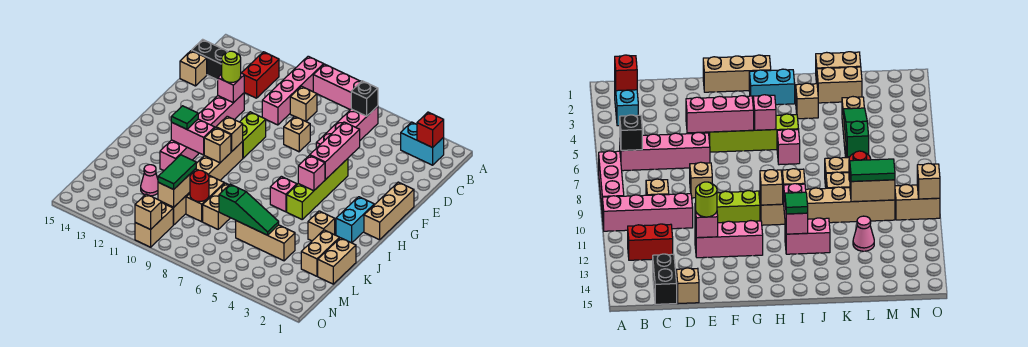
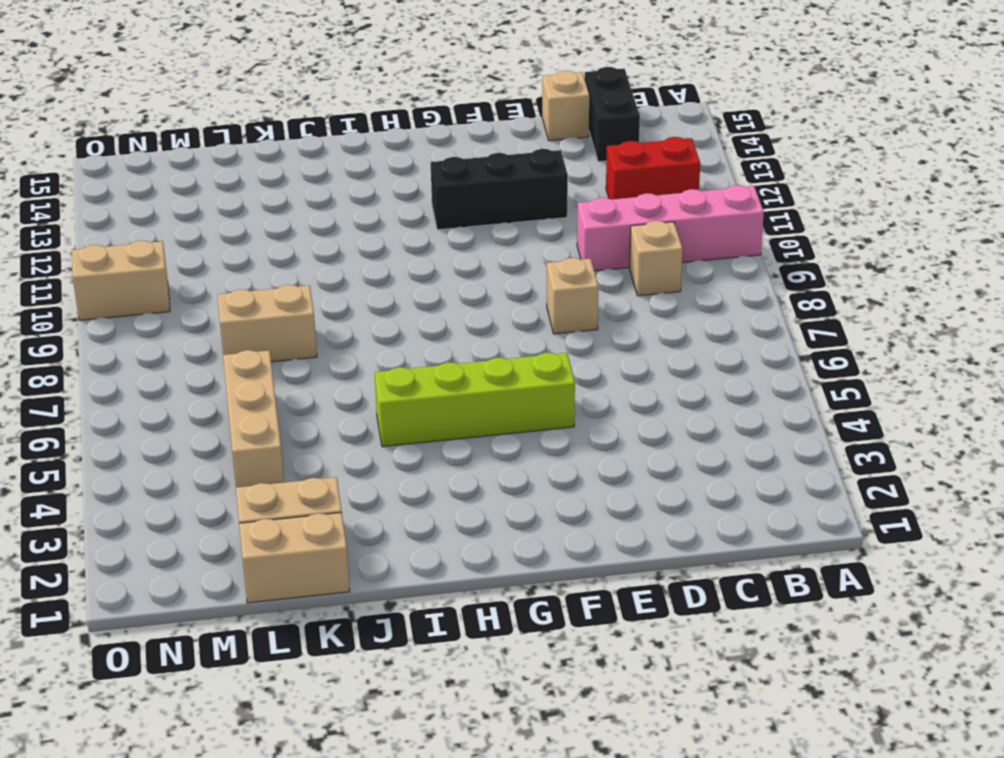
black 1x3 brick [431,149,568,230] -> pink 1x3 brick [198,93,244,127]
none -> pink 1x3 brick [313,64,361,110]
none -> cyan 1x2 brick [401,122,444,165]
none -> pink 1x4 brick [316,106,378,148]
none -> tan 1x3 brick [364,182,414,240]

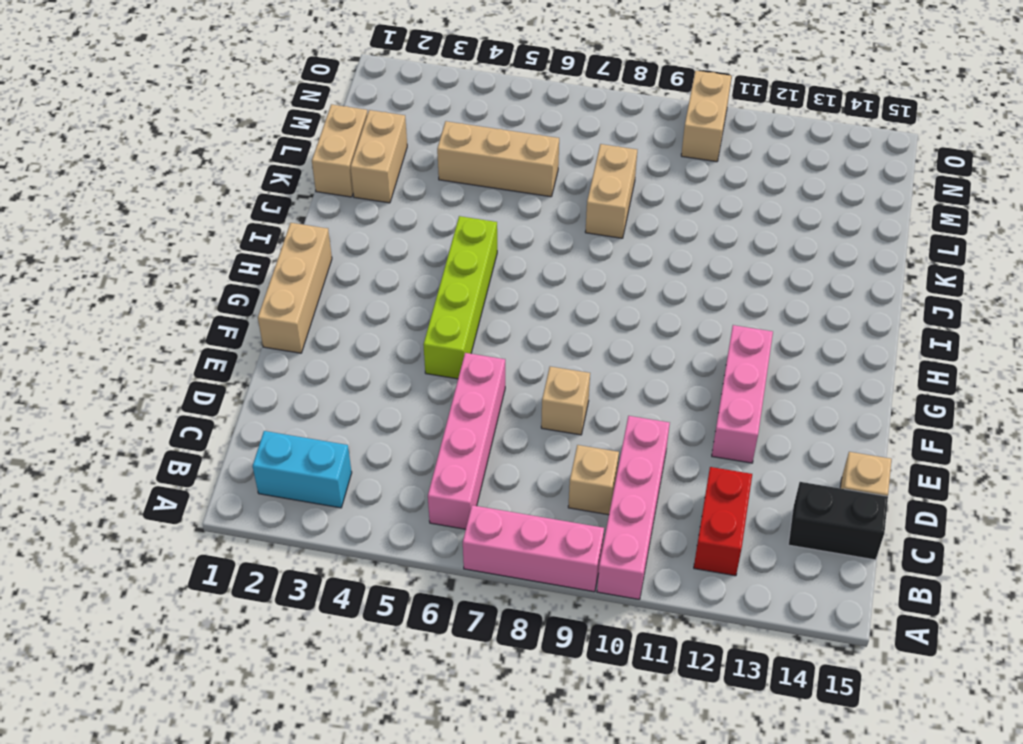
none -> lime 1x2 brick [240,112,266,158]
none -> cyan 1x2 brick [336,197,374,243]
none -> tan 1x6 brick [162,142,243,225]
none -> pink 1x1 brick [270,176,297,212]

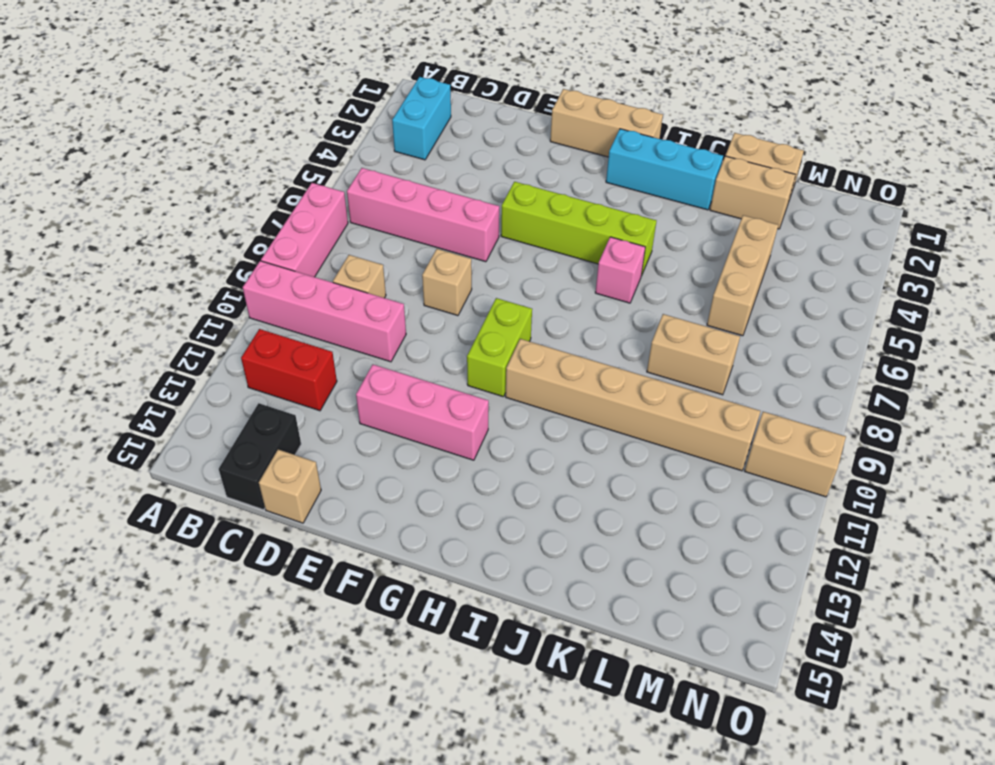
lime 1x2 brick [467,298,532,397] -> lime 1x2 brick turned to [240,112,266,158]
cyan 1x3 brick [606,129,723,210] -> cyan 1x2 brick [336,197,374,243]
none -> pink 1x2 brick [160,140,198,170]
none -> tan 1x1 brick [308,211,335,241]
none -> tan 1x2 brick [186,175,224,222]
none -> pink 1x1 cone [141,165,158,196]

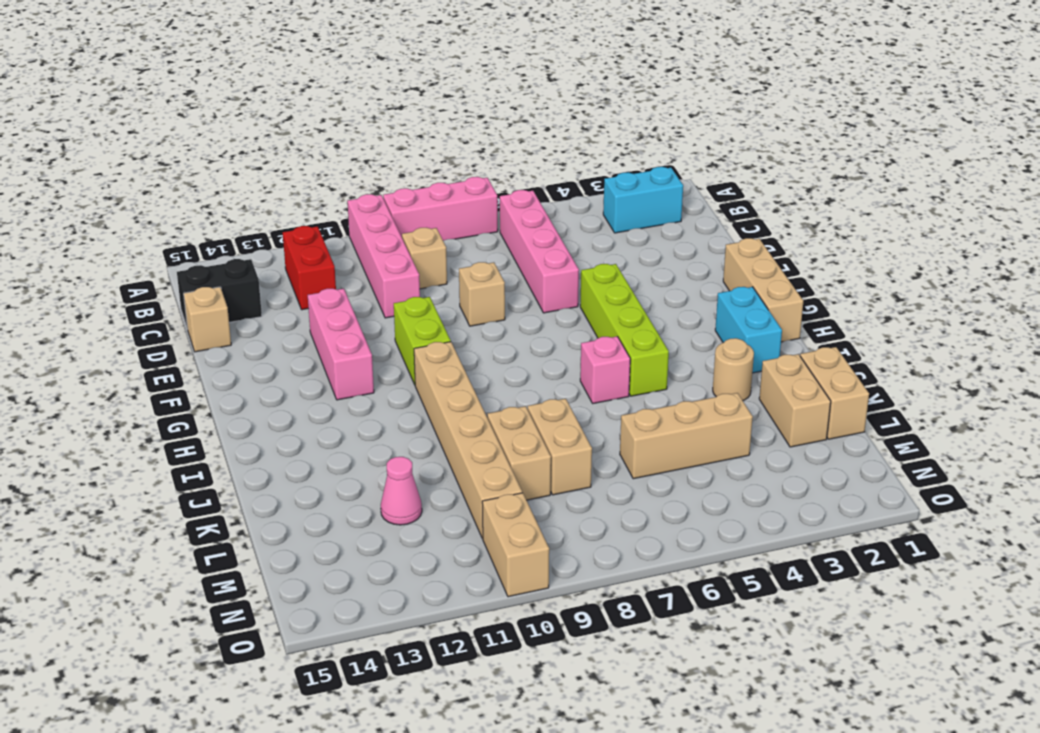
tan 1x1 round brick [713,338,754,401] -> tan 1x1 brick [308,211,335,241]
none -> pink 1x2 brick [160,140,198,170]
none -> red 1x1 brick [417,112,444,148]
none -> black 1x1 brick [351,81,378,116]
none -> pink 1x3 brick [310,122,360,180]

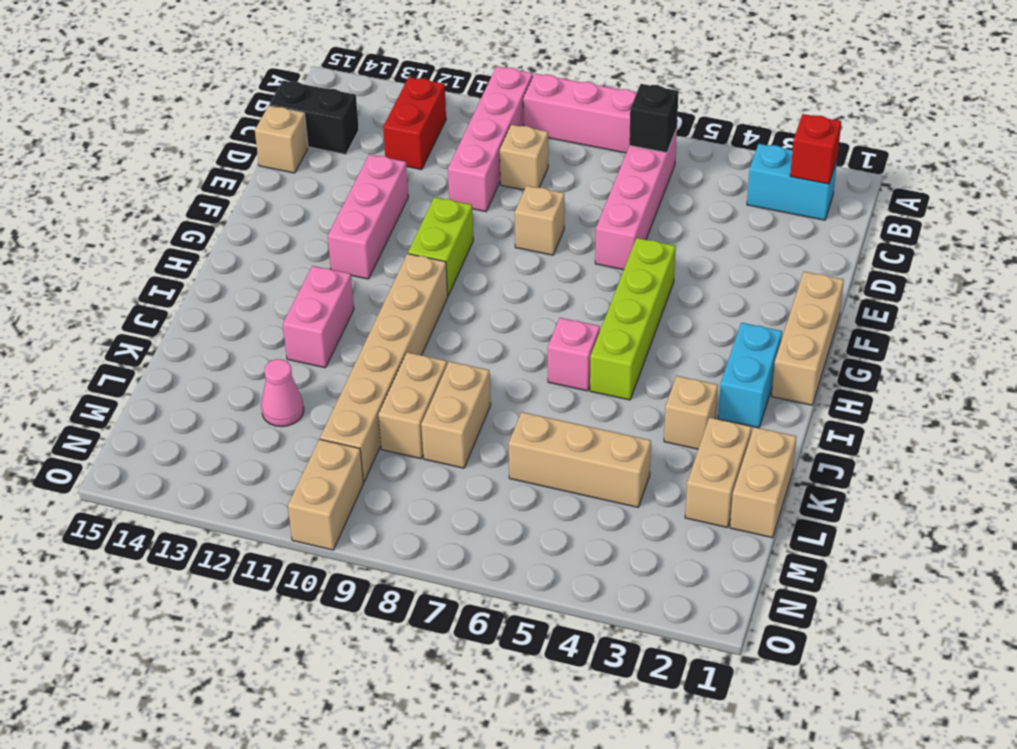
none -> pink 1x3 brick [310,122,360,180]
none -> pink 1x1 brick [218,73,244,103]
none -> pink 1x1 brick [298,155,325,191]
none -> tan 1x1 brick [216,116,243,152]

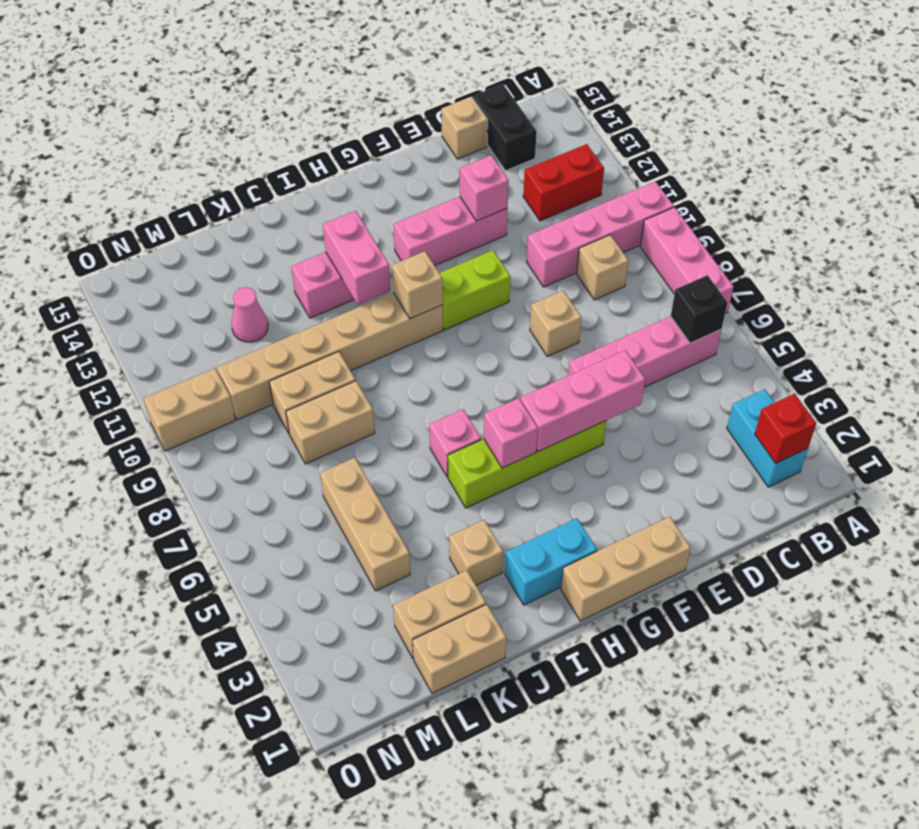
none -> tan 1x1 brick [204,127,231,163]
none -> green 1x3 slope [219,184,279,235]
none -> red 1x1 round brick [190,170,209,202]
none -> tan 1x2 brick [158,169,196,207]

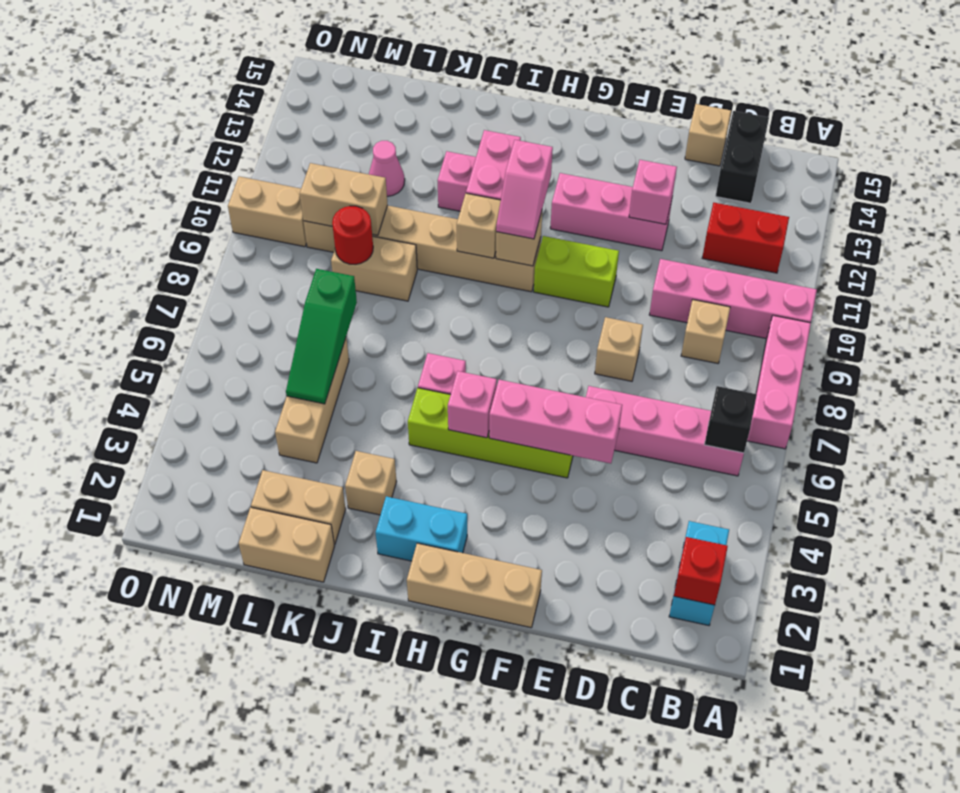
pink 1x2 slope [496,140,553,239] -> none
none -> tan 1x2 brick [203,183,230,229]
none -> tan 1x1 brick [135,194,162,230]
none -> lime 1x1 round brick [222,51,241,82]
none -> green 1x1 tile [171,106,198,129]

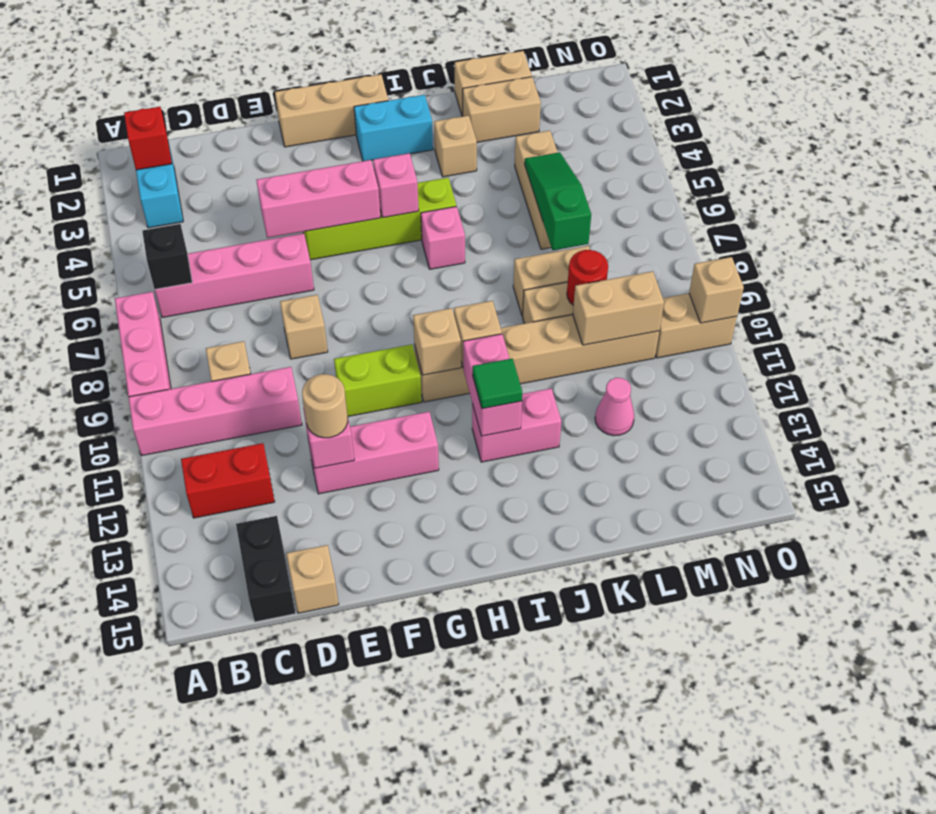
tan 1x1 round brick [302,374,348,438] -> lime 1x1 round brick [222,51,241,82]
none -> green 1x2 tile [158,155,196,189]

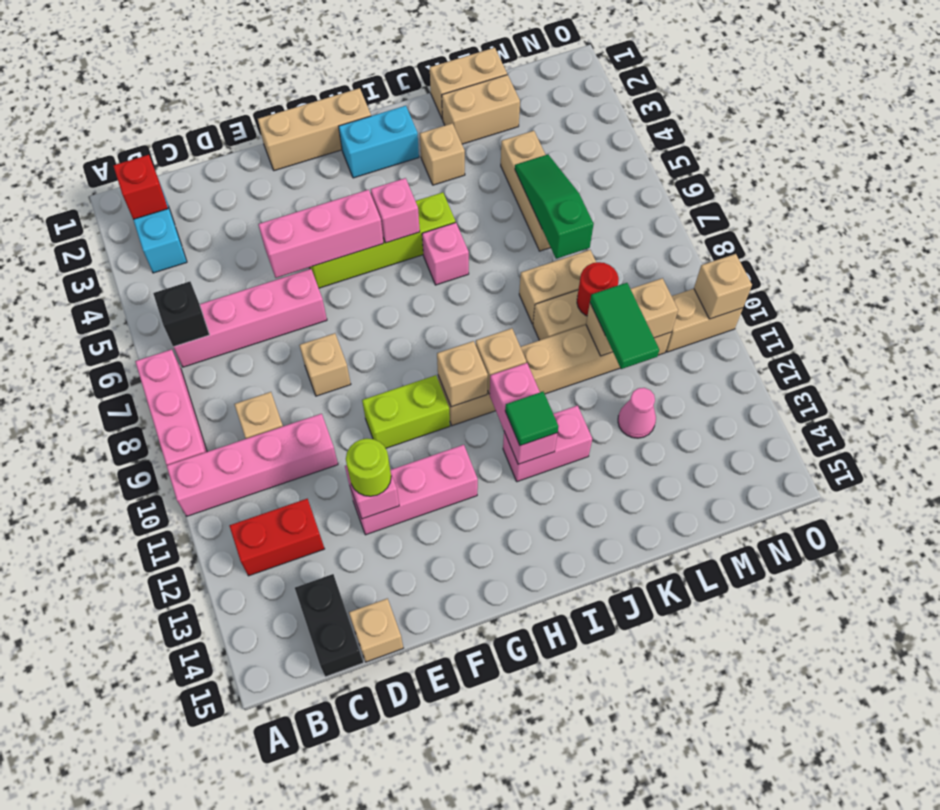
green 1x2 tile [590,283,659,369] -> green 1x2 tile turned to [158,155,196,189]

